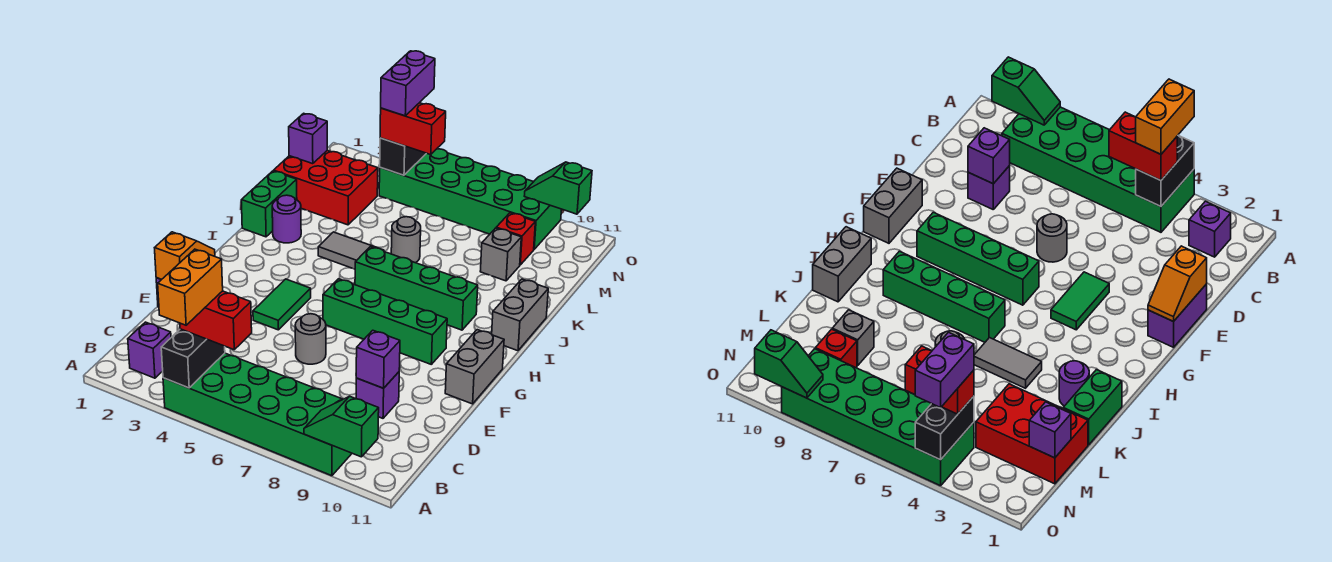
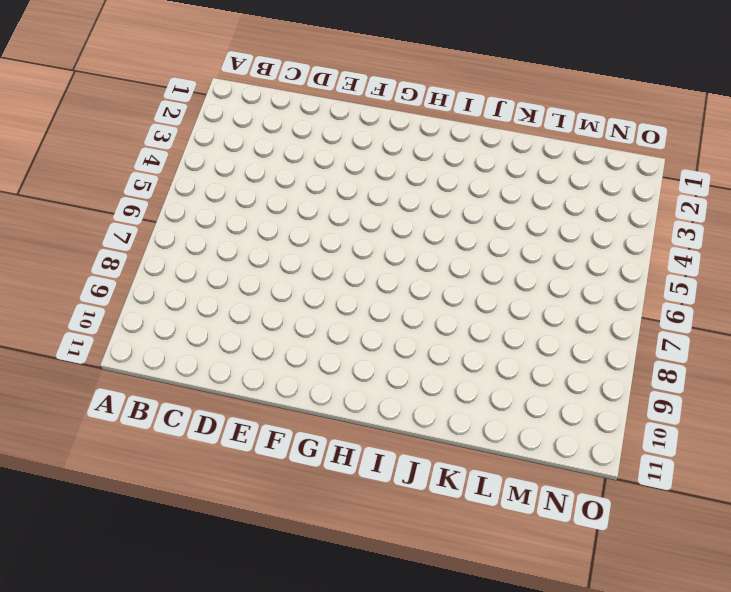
none -> green 2x6 brick [163,353,352,476]
none -> purple 1x1 brick [128,322,171,378]
none -> purple 1x1 brick [356,372,399,418]

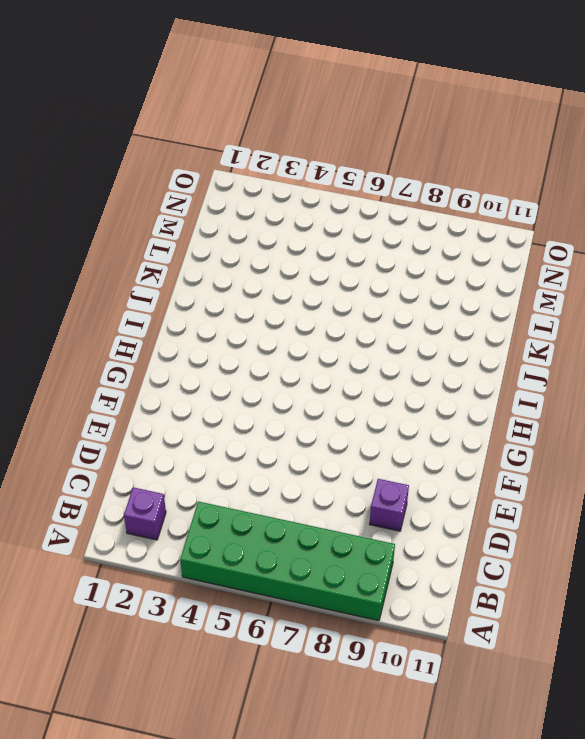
none -> purple 1x2 brick [1148,284,1207,347]
none -> grey 1x1 round brick [295,314,326,364]
none -> green 1x2 tile [253,279,311,330]

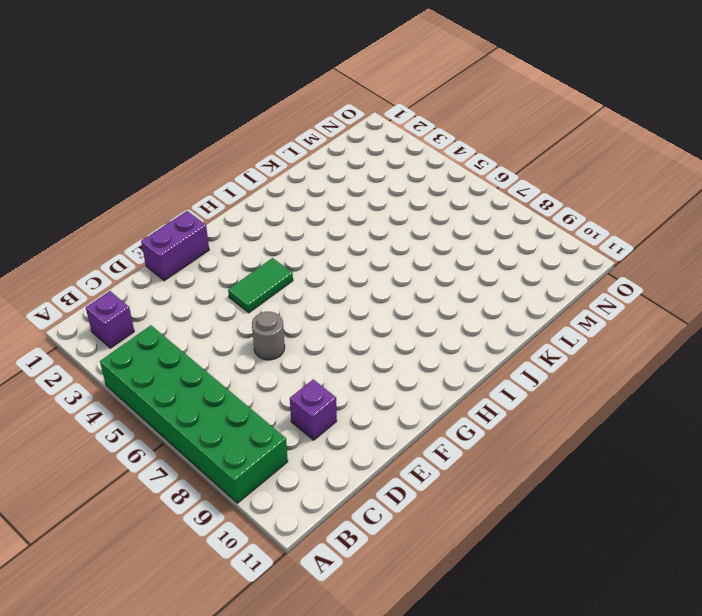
none -> grey 1x2 brick [445,330,504,404]
none -> green 1x4 brick [323,279,447,364]
none -> green 1x4 brick [355,247,478,330]

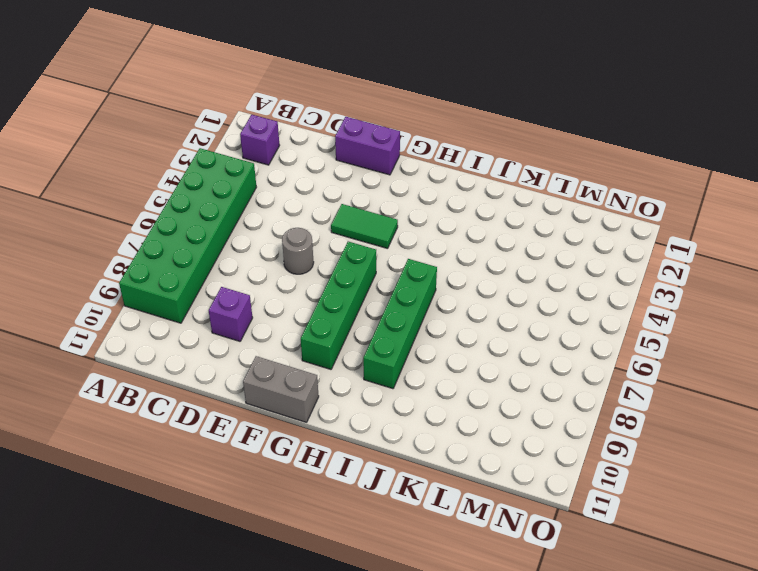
none -> grey 1x2 brick [492,279,548,351]
none -> green 1x2 brick [241,171,297,237]
none -> purple 1x1 round brick [272,195,301,243]

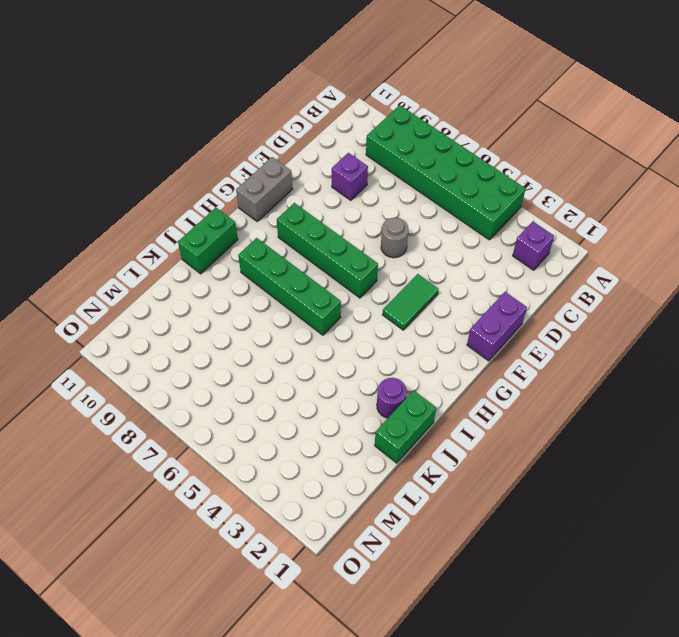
green 1x2 brick [178,208,238,274] -> grey 1x2 brick [492,279,548,351]
none -> grey 1x2 tile [318,232,384,269]
none -> grey 1x1 round brick [391,217,421,263]
none -> red 2x3 brick [273,151,378,225]

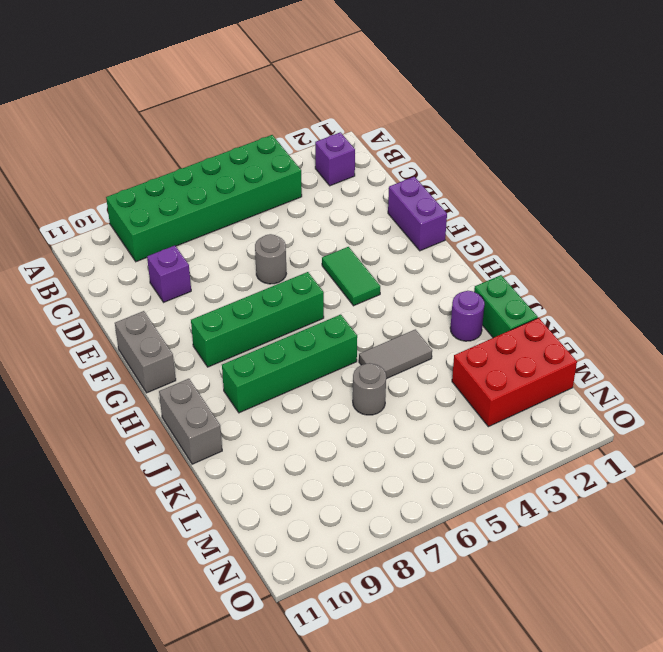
none -> grey 1x1 brick [480,228,521,281]
none -> red 1x1 brick [496,213,535,265]
none -> green 2x6 brick [379,149,562,249]

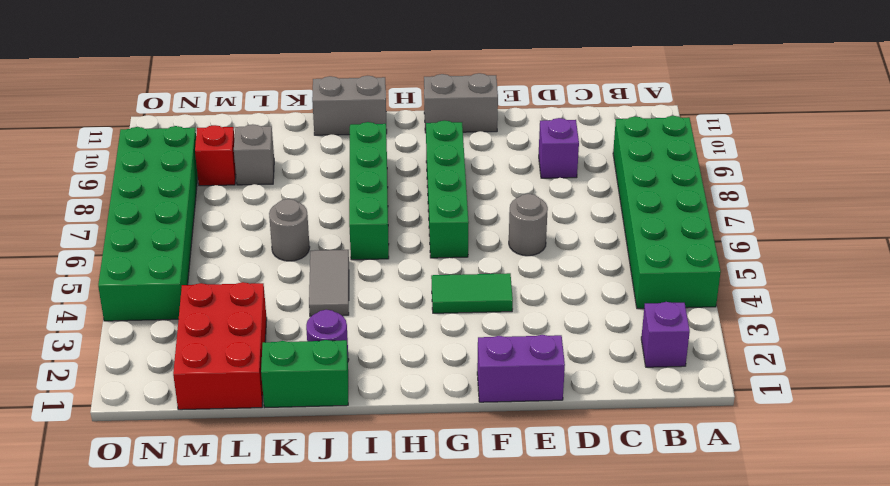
none -> black 1x2 brick [161,329,225,388]
none -> green 1x2 slope [304,396,379,457]
none -> purple 1x1 brick [356,330,400,388]

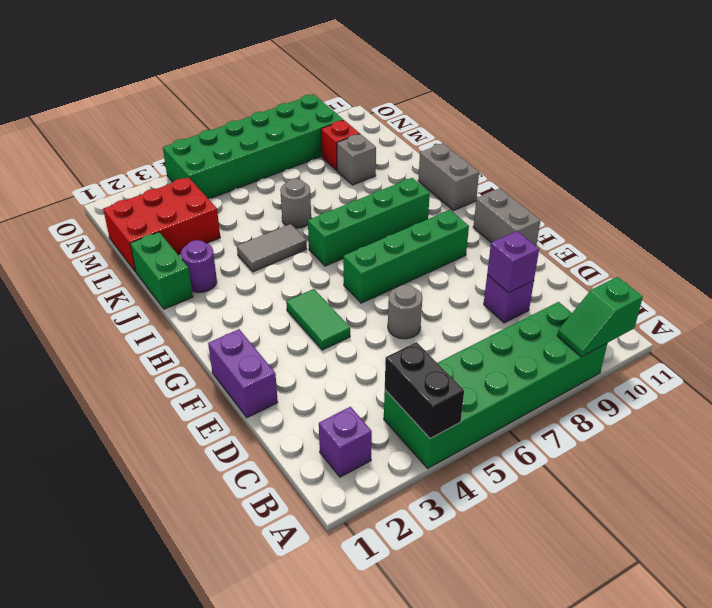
none -> orange 1x2 slope [155,232,215,279]
none -> purple 1x1 brick [289,113,327,164]
none -> black 1x2 brick [380,138,426,175]

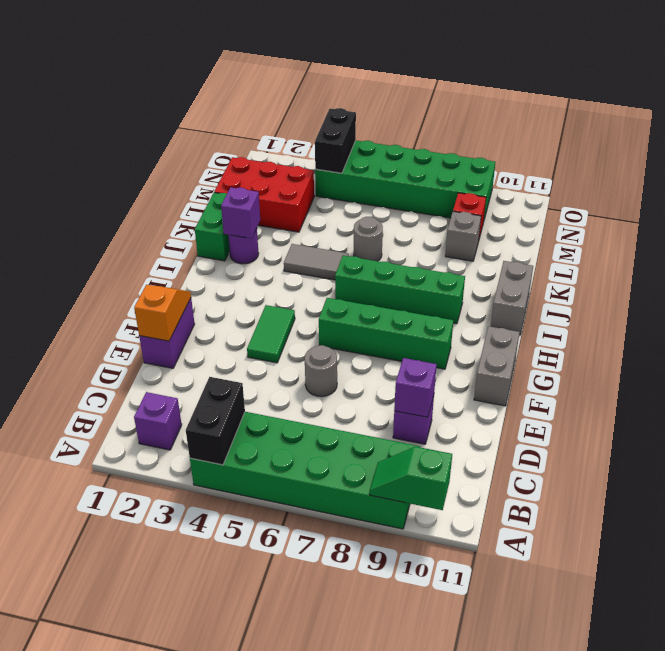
purple 1x1 brick [221,187,260,238] -> purple 1x1 brick moved to [289,113,327,164]
none -> green 1x2 slope [525,162,592,214]
none -> red 1x2 brick [180,291,252,350]
none -> red 1x2 brick [380,103,446,155]

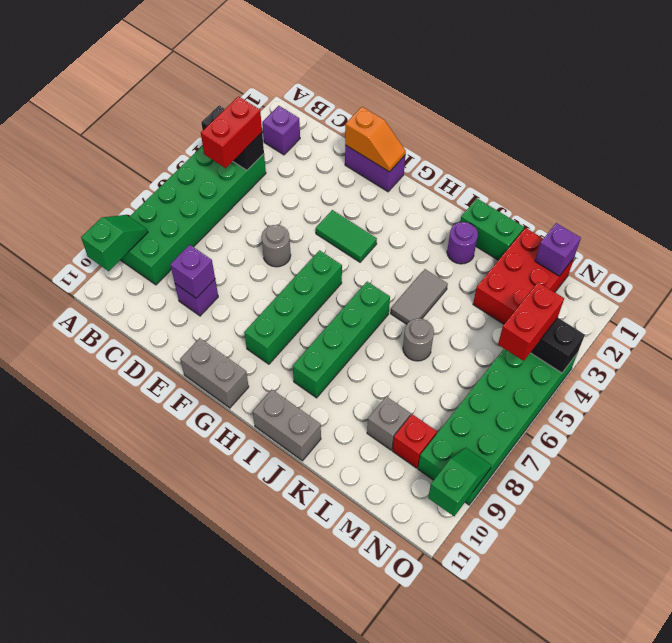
none -> orange 1x2 brick [158,249,223,325]
none -> purple 1x2 brick [381,51,435,116]

